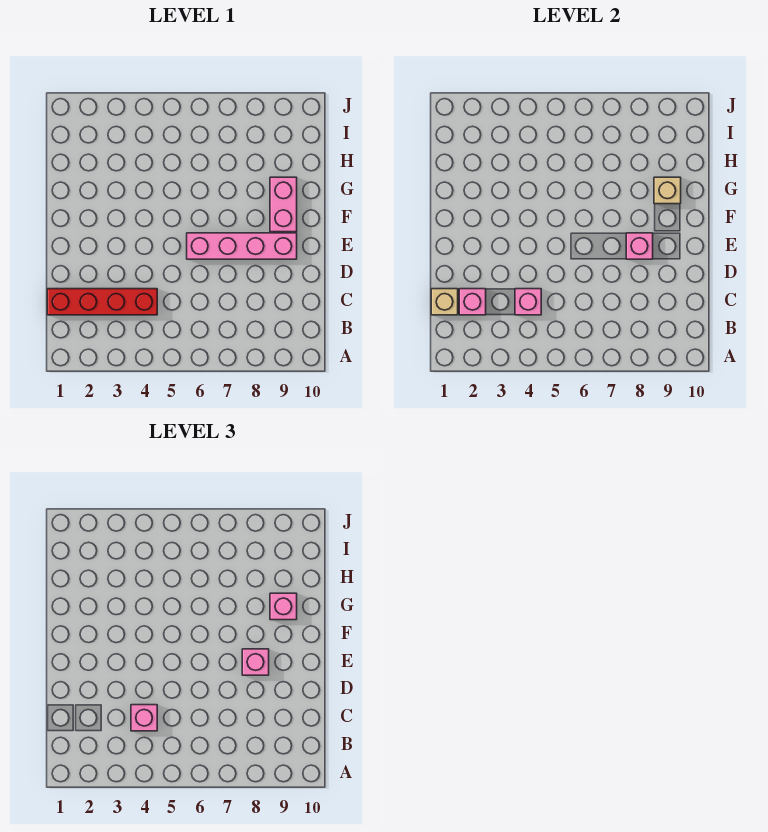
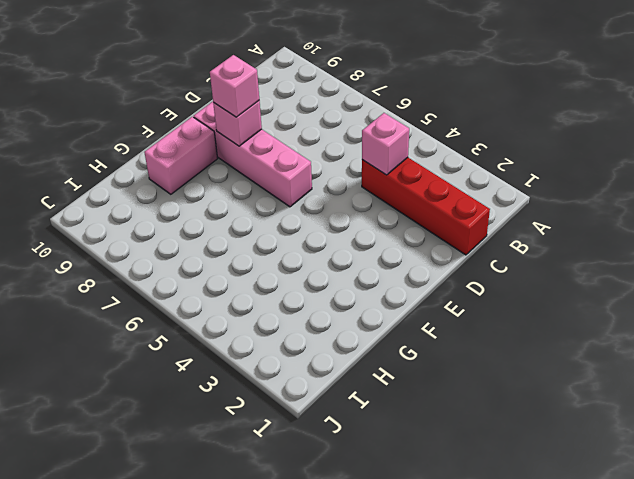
none -> tan 1x1 brick [431,289,458,315]
none -> pink 1x1 brick [459,289,486,315]

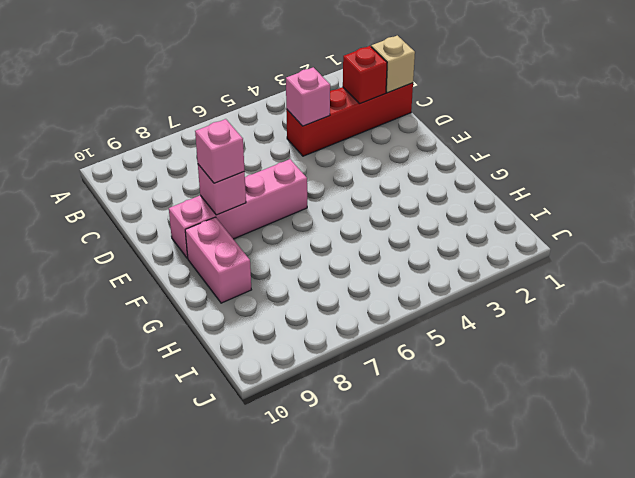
red 1x1 brick [343,46,387,104] -> pink 1x1 brick [459,289,486,315]
none -> tan 1x1 brick [654,177,681,204]
none -> pink 1x1 brick [131,705,157,731]

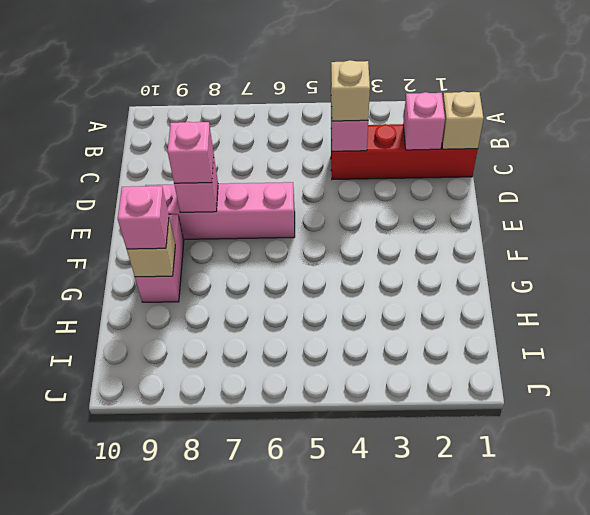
tan 1x1 brick [331,60,370,121] -> pink 1x1 brick [131,705,157,731]

